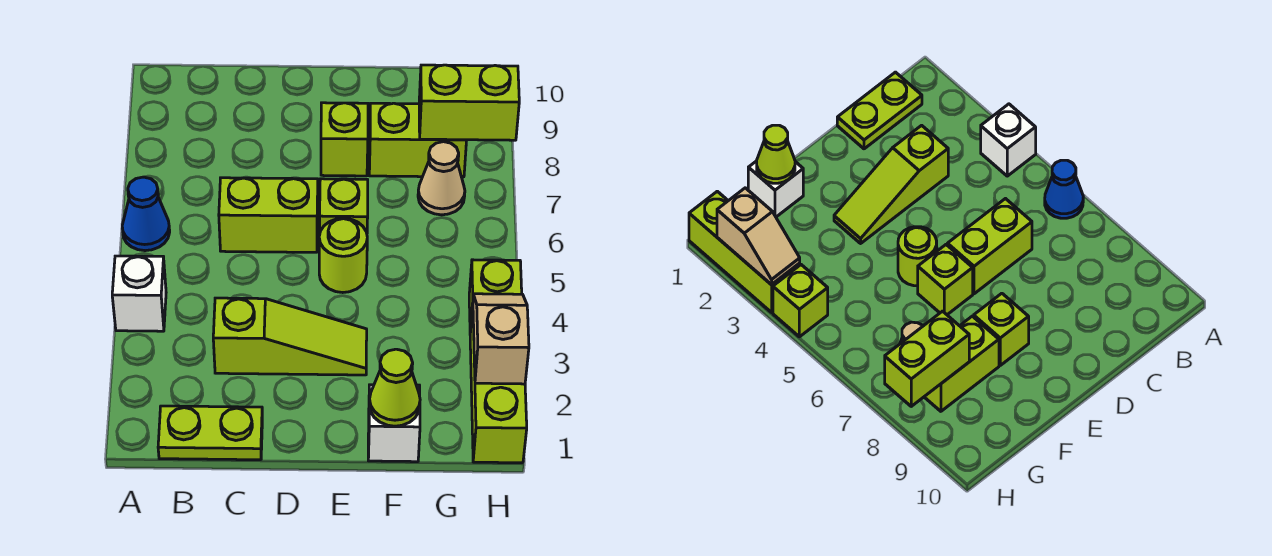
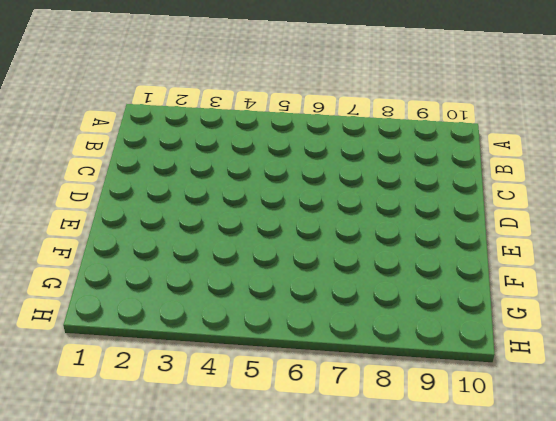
none -> white 1x1 brick [112,256,166,331]
none -> blue 1x1 cone [122,177,170,251]
none -> lime 1x2 plate [158,406,262,460]

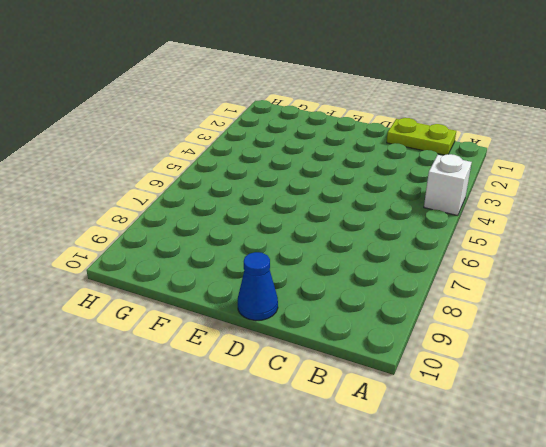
blue 1x1 cone [238,252,278,321] -> blue 1x1 cone moved to [122,177,170,251]
none -> lime 1x3 slope [213,298,367,375]
none -> lime 1x2 brick [219,178,318,252]
none -> lime 1x1 round brick [319,218,367,293]

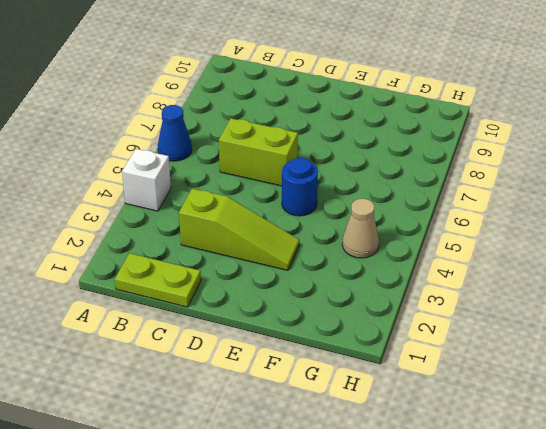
blue 1x1 round brick [282,158,318,216] -> lime 1x1 round brick [319,218,367,293]
tan 1x1 cone [342,199,379,258] -> tan 1x1 cone moved to [418,142,465,215]
none -> lime 1x1 brick [320,179,368,233]
none -> lime 1x1 brick [321,103,368,176]
none -> white 1x1 brick [368,385,420,462]

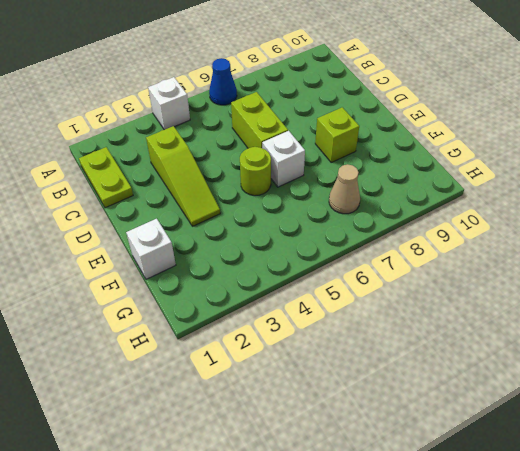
white 1x1 brick [262,131,305,187] -> lime 1x1 brick [320,179,368,233]
none -> lime 1x2 brick [369,103,467,177]
none -> lime 1x3 brick [470,306,527,463]
none -> lime 1x1 brick [469,260,522,332]

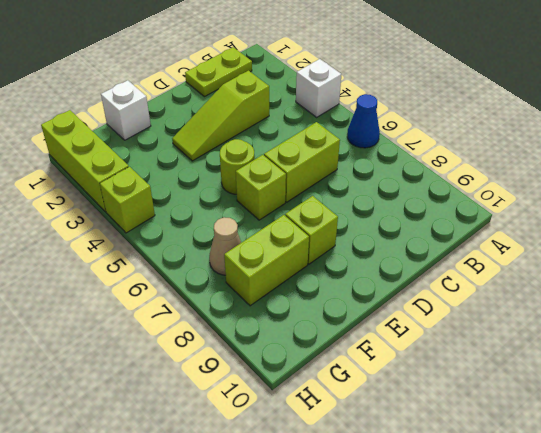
none -> lime 1x1 cone [369,349,420,426]
none -> lime 1x2 brick [419,65,519,140]
none -> tan 1x2 slope [473,294,529,384]

